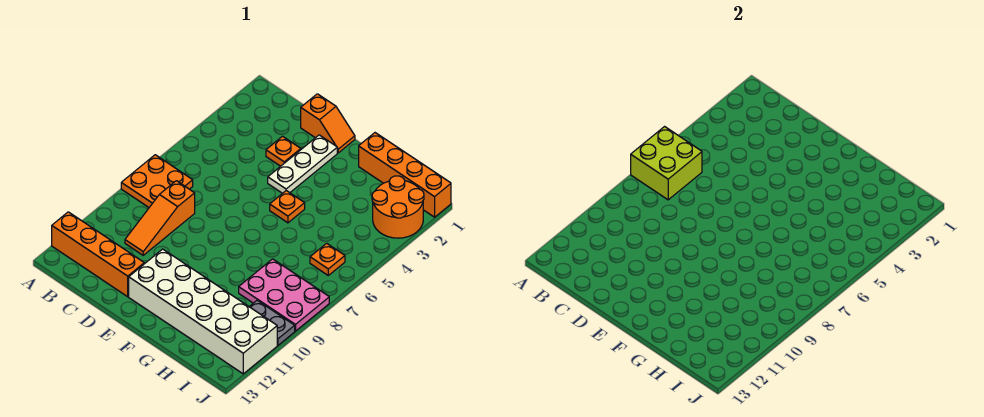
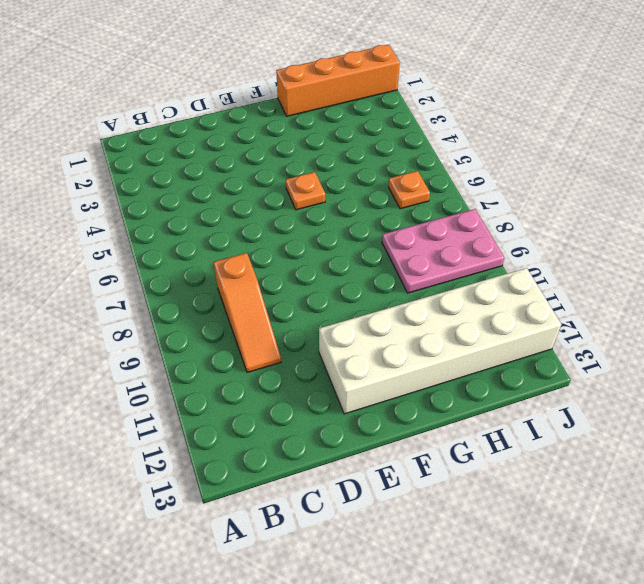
none -> orange 2x2 plate [121,155,193,207]
none -> orange 1x4 brick [52,212,144,297]
none -> orange 1x2 slope [301,94,355,153]

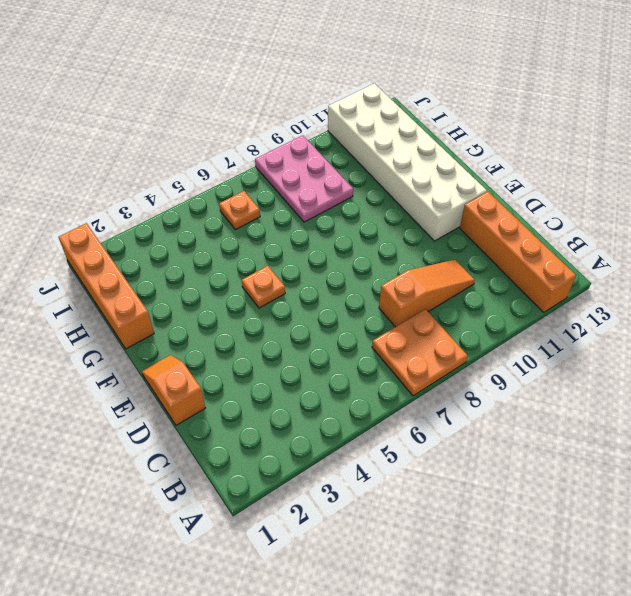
none -> orange 1x1 plate [266,136,301,166]
none -> white 1x3 plate [268,135,337,193]
none -> orange 2x2 round brick [372,176,424,238]

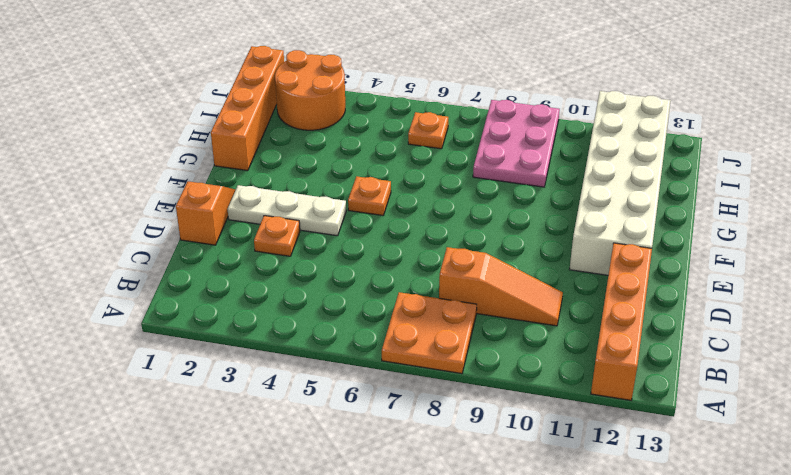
none -> grey 1x2 plate [249,300,295,345]
none -> lime 2x2 brick [631,127,702,200]

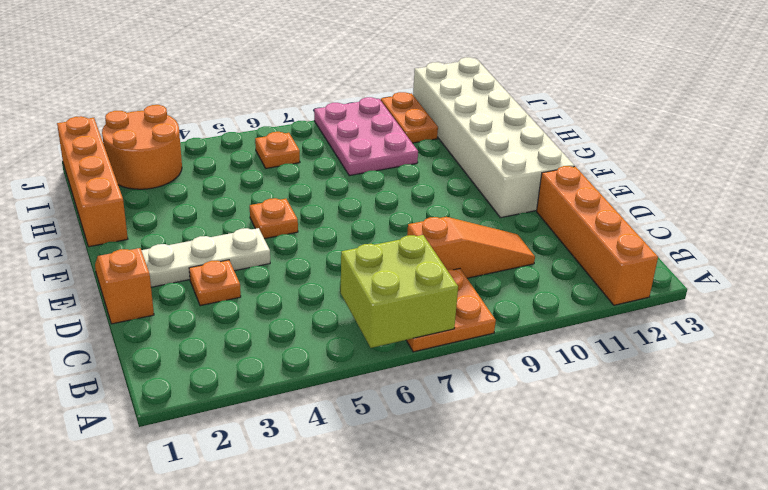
orange 1x2 plate [381,92,438,143] -> grey 1x2 plate [249,300,295,345]

